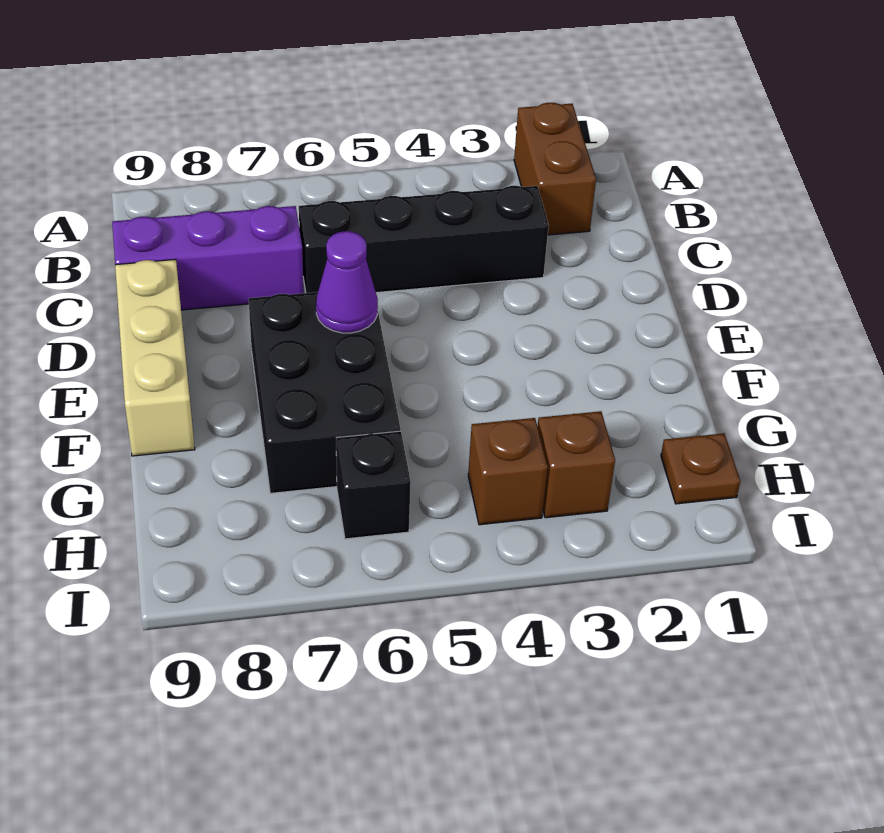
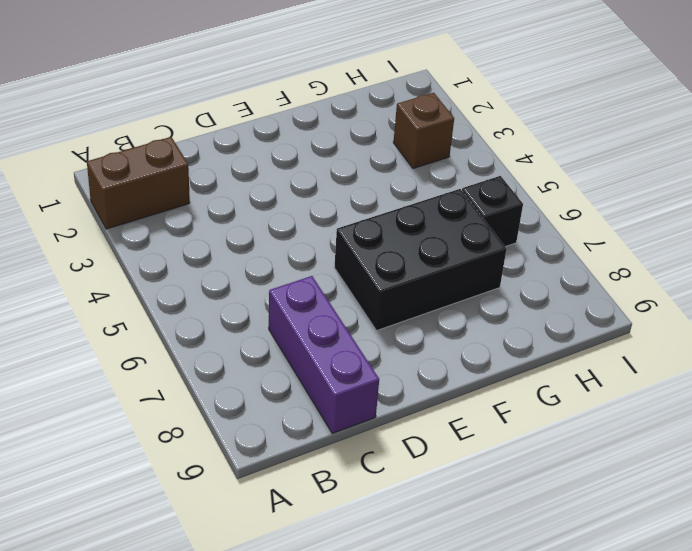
none -> black 1x4 brick [299,186,549,293]
none -> tan 1x3 brick [115,259,195,456]

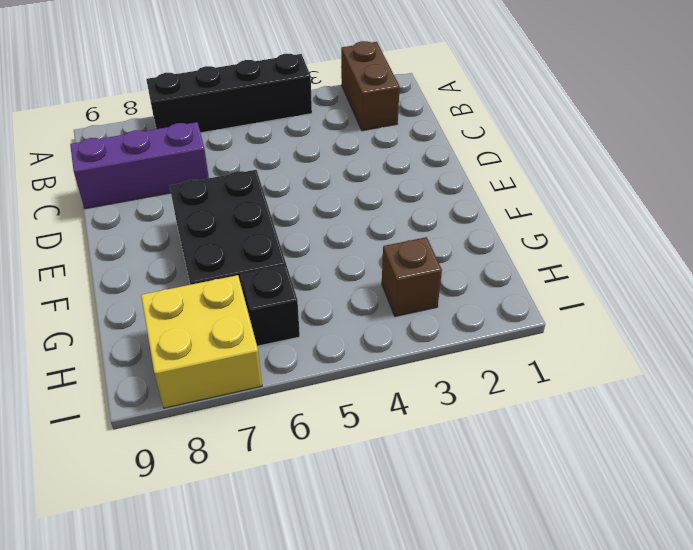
black 1x4 brick [146,54,312,133] -> black 1x4 brick moved to [299,186,549,293]
yellow 2x2 brick [141,275,262,408] -> none
none -> tan 1x3 brick [115,259,195,456]
none -> brown 1x1 plate [661,433,740,504]

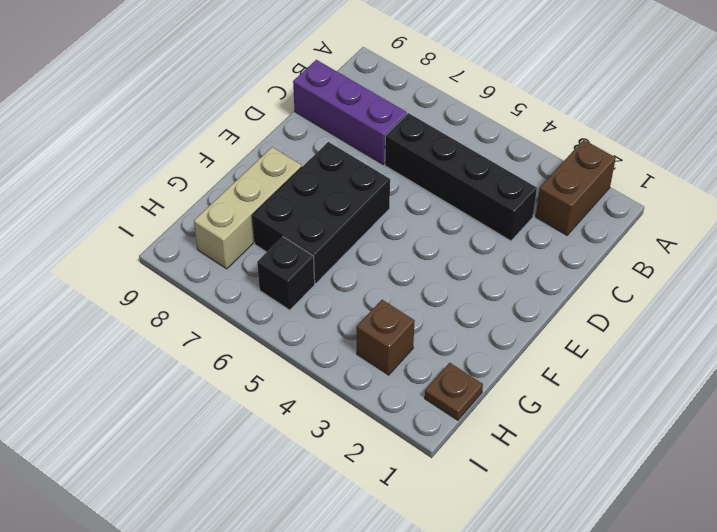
tan 1x3 brick [194,147,302,269] -> tan 1x3 brick moved to [115,259,195,456]
none -> brown 1x1 brick [468,418,548,525]
none -> purple 1x1 cone [316,231,378,333]

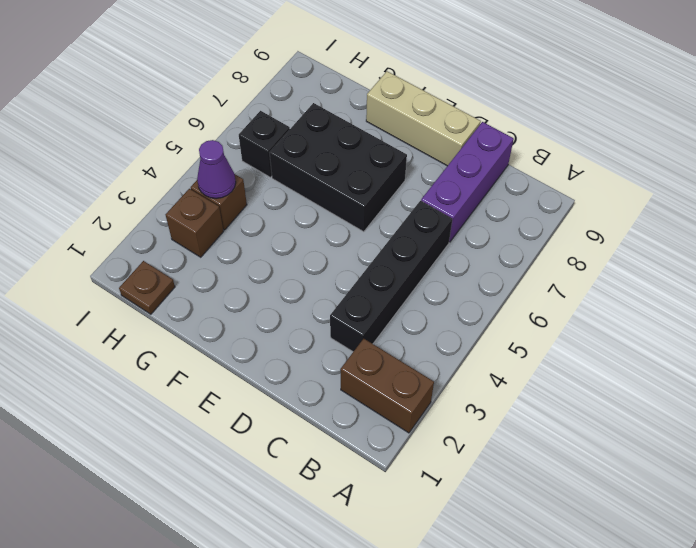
purple 1x1 cone [197,140,236,199] -> purple 1x1 cone moved to [316,231,378,333]

